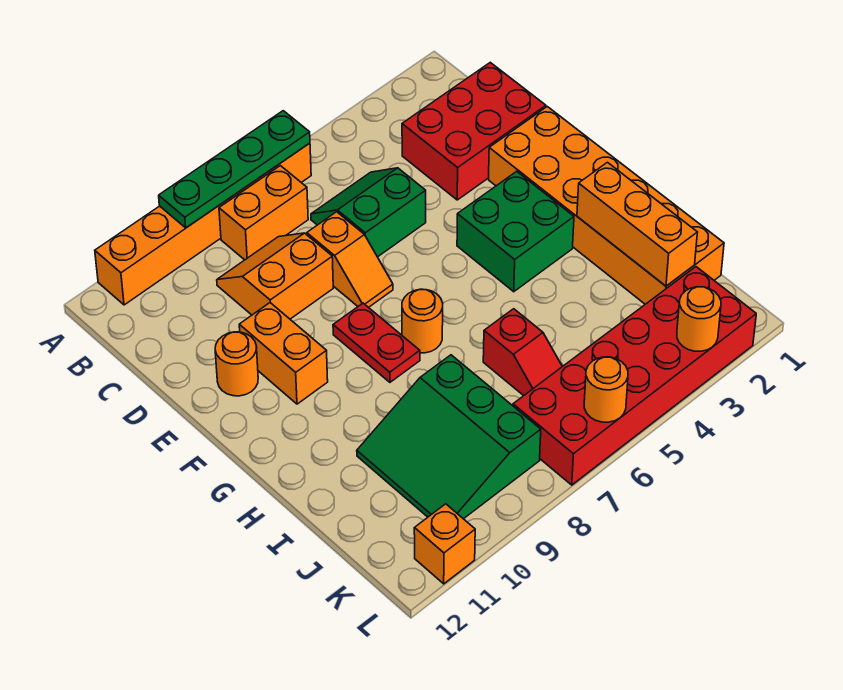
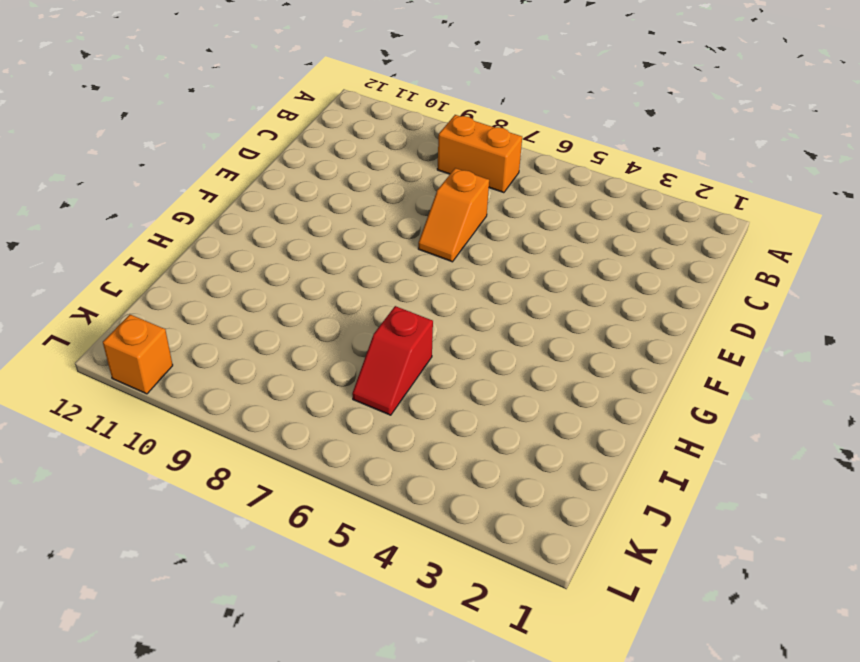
none -> orange 1x6 brick [95,143,311,305]
none -> red 2x3 brick [402,62,546,200]
none -> green 2x2 slope [311,168,426,257]

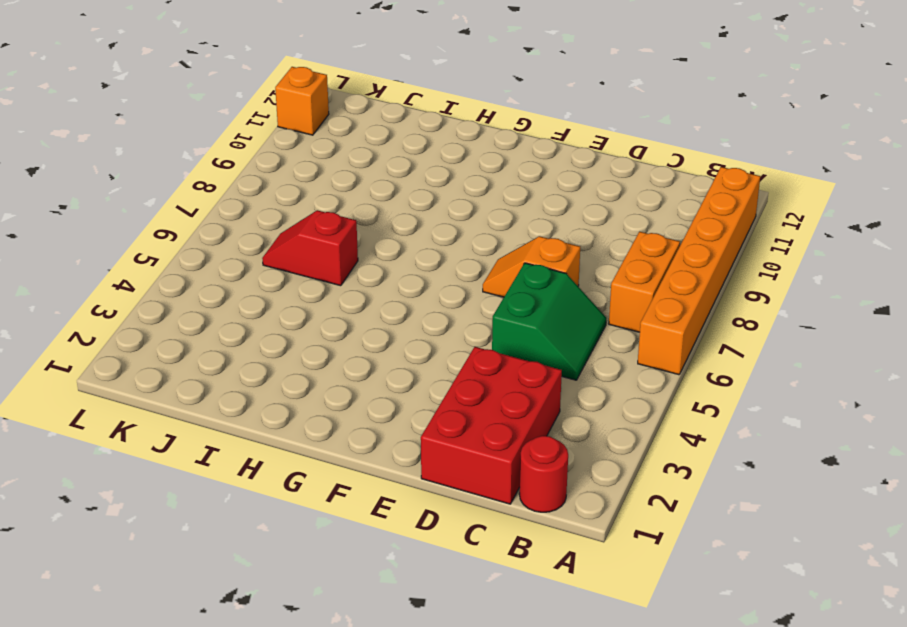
red 1x1 round brick [519,436,568,512] -> none
none -> orange 2x2 slope [217,233,333,319]
none -> orange 2x6 brick [489,107,724,304]
none -> orange 1x2 brick [239,303,328,404]

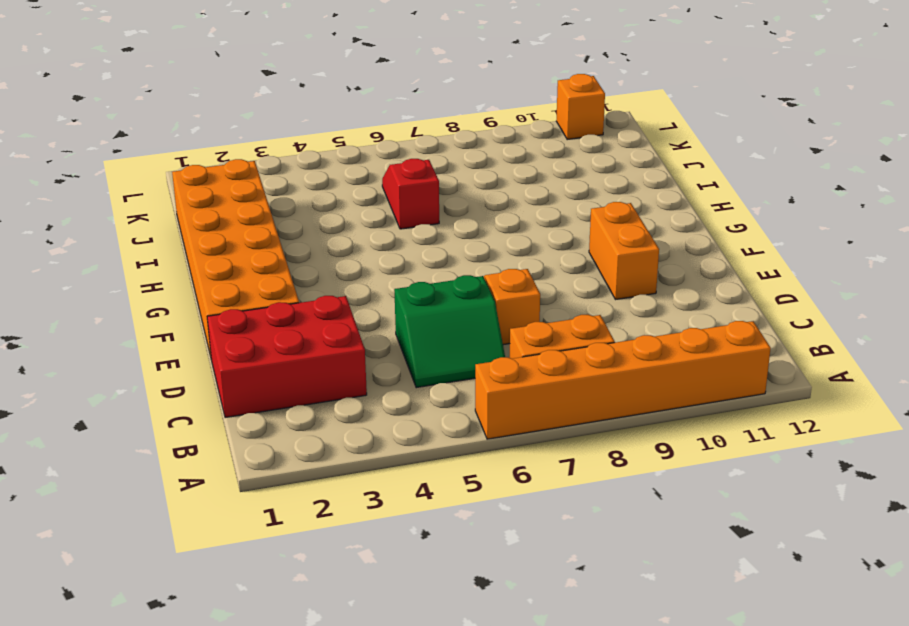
none -> orange 2x2 slope [217,233,333,319]
none -> orange 1x1 round brick [215,332,258,396]
none -> green 2x2 brick [457,171,574,292]

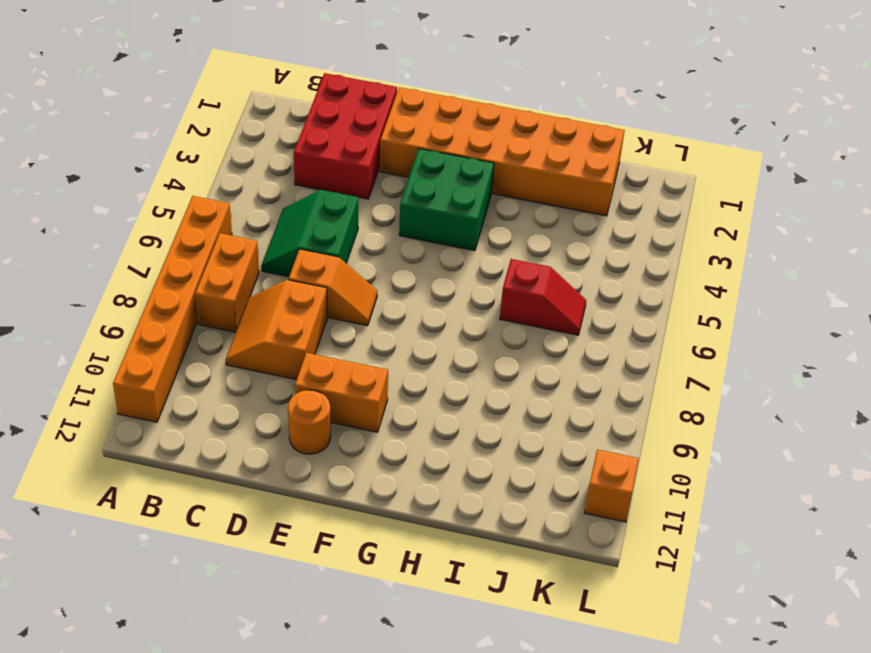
none -> red 1x2 plate [333,303,420,382]
none -> orange 1x1 round brick [402,289,443,353]
none -> green 3x3 slope [357,355,541,519]

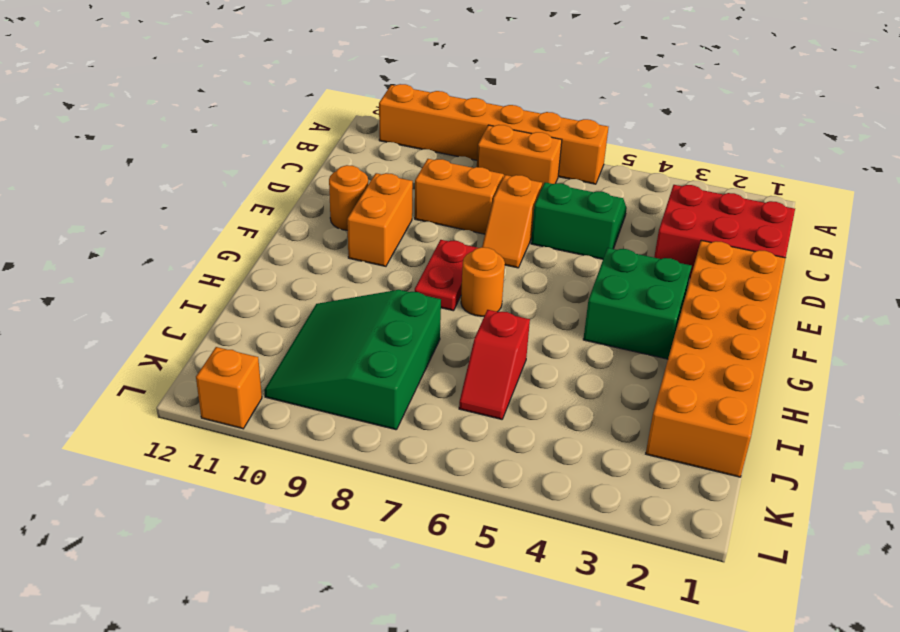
none -> red 2x6 brick [513,267,756,485]
none -> green 1x4 plate [159,111,310,228]
none -> orange 1x3 brick [577,162,697,286]

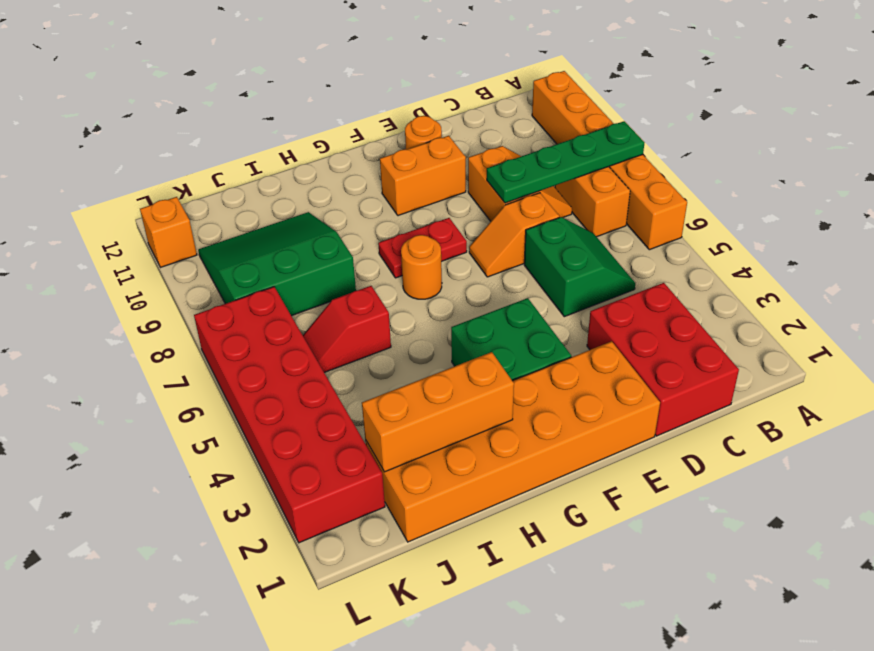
green 1x4 plate [487,121,644,203] -> green 1x4 plate turned to [159,111,310,228]
none -> orange 1x1 round brick [677,287,721,351]
none -> orange 1x1 round brick [584,357,628,422]

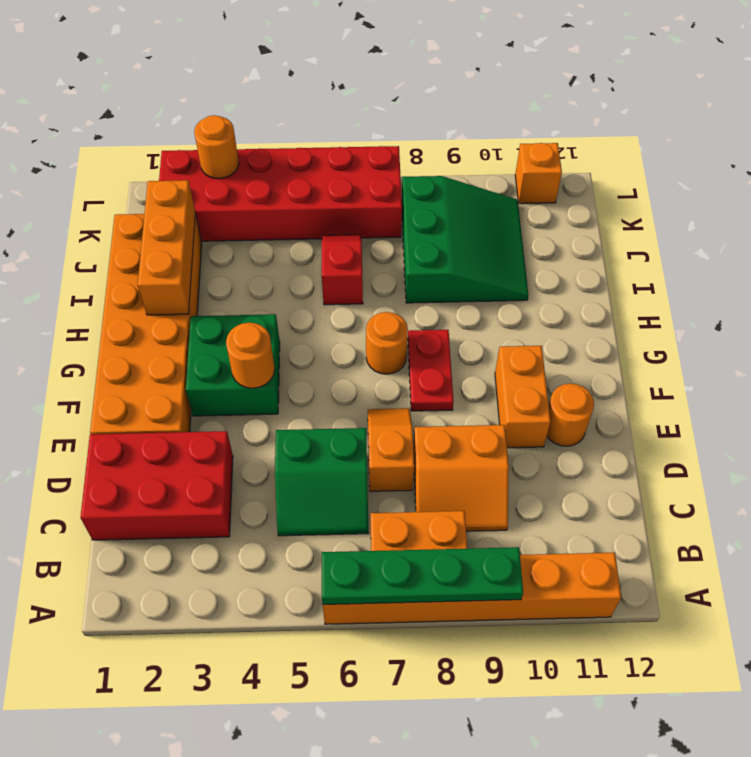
orange 1x1 round brick [226,323,275,388] -> orange 1x1 round brick moved to [584,357,628,422]

